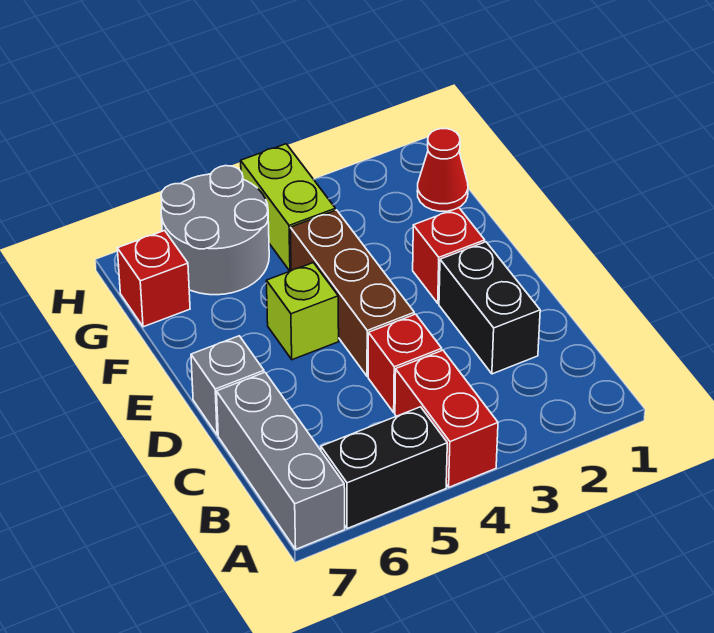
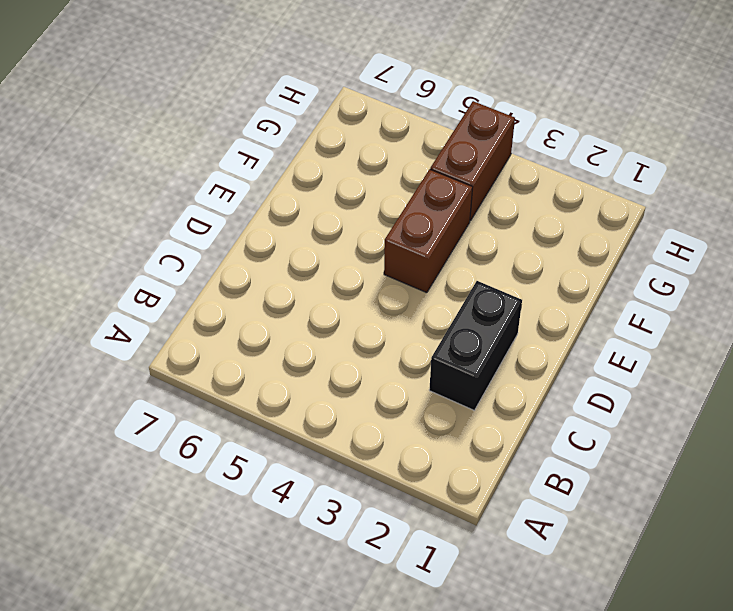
brown 1x2 brick [384,169,473,293] -> brown 1x3 brick [290,210,414,376]
brown 1x2 brick [430,101,515,221] -> lime 1x2 brick [241,144,335,271]
none -> red 1x2 brick [395,350,498,487]
none -> black 1x2 brick [321,407,447,529]
none -> grey 1x3 brick [217,372,345,549]

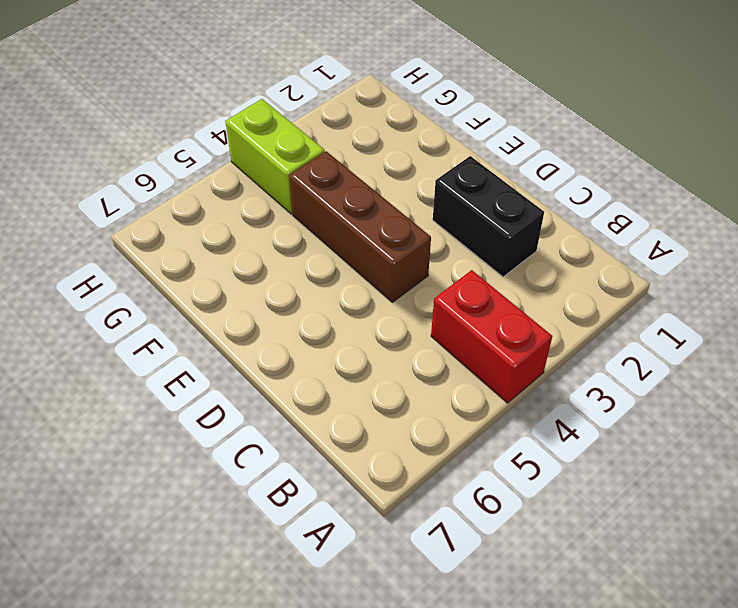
none -> black 1x2 brick [321,407,447,529]
none -> grey 1x3 brick [217,372,345,549]
none -> red 1x1 brick [368,314,442,413]

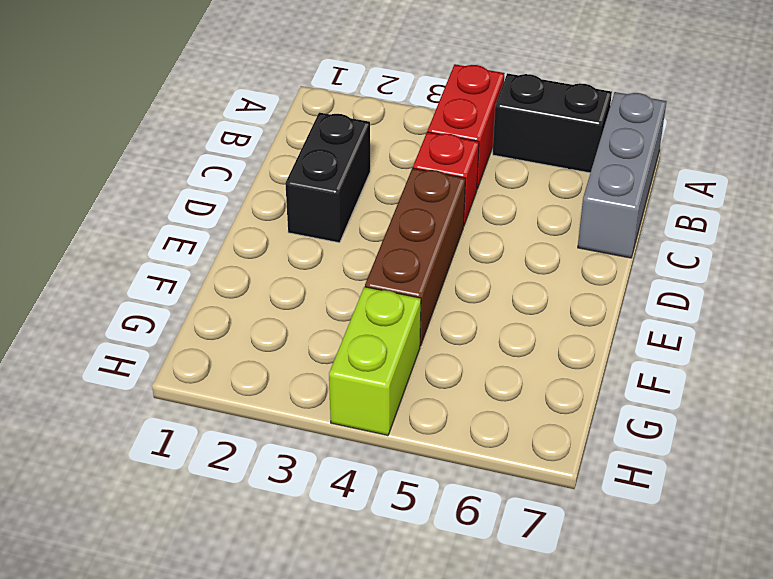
none -> grey 1x1 brick [191,336,264,435]
none -> red 1x1 brick [413,208,485,303]
none -> lime 1x1 brick [266,263,339,360]

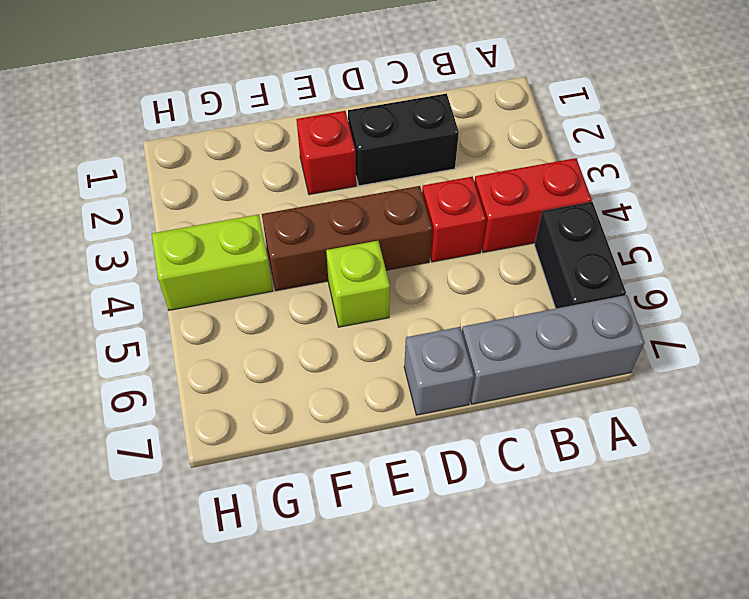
none -> red 1x1 cone [417,129,468,211]
none -> grey 2x2 round brick [161,166,269,295]
none -> red 1x1 brick [117,230,190,327]

